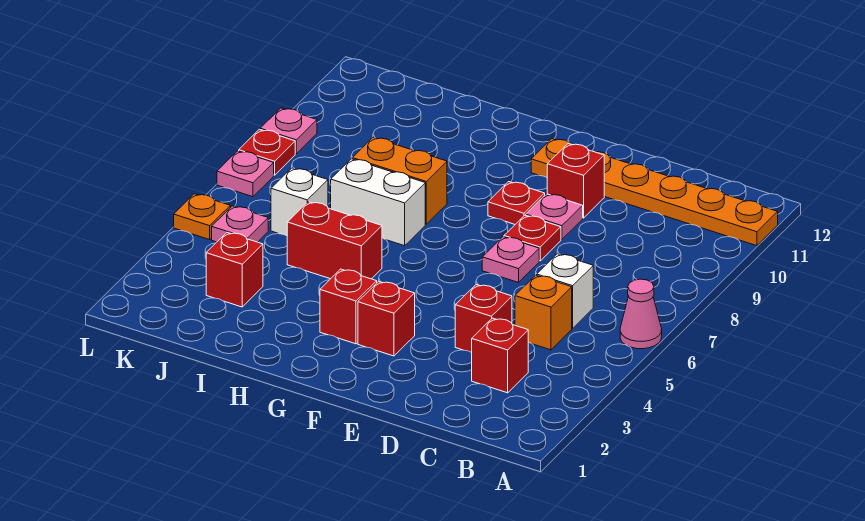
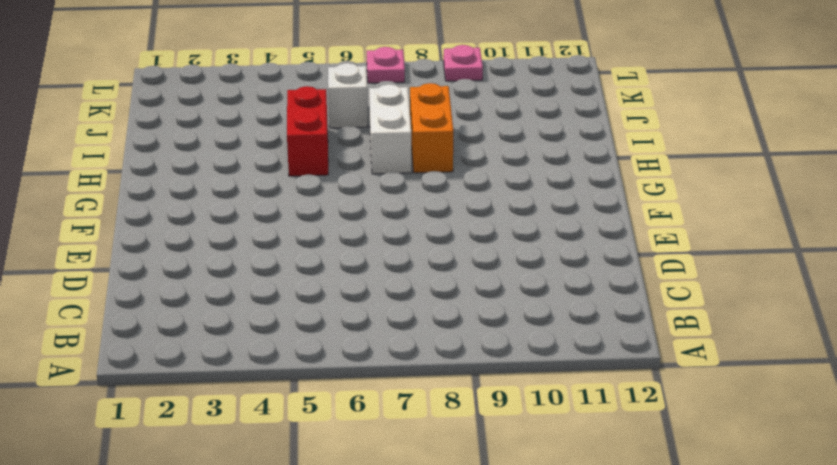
none -> pink 1x1 cone [620,279,662,349]
none -> orange 1x6 plate [531,139,778,246]
none -> red 1x1 brick [472,318,528,393]

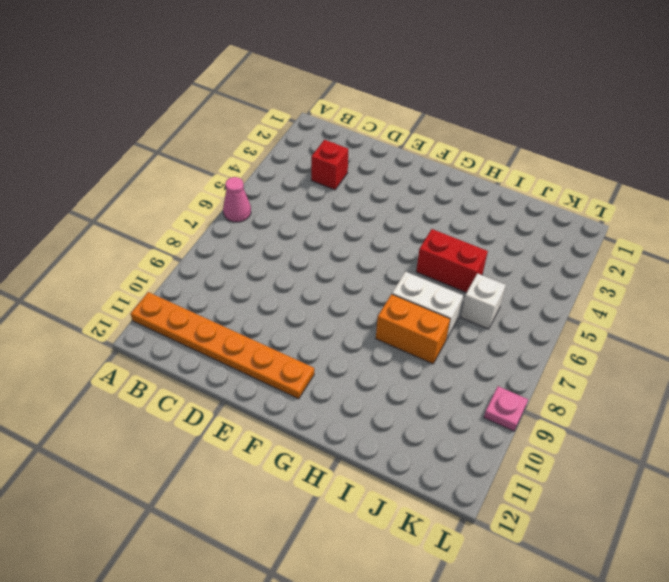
none -> orange 1x1 brick [515,275,572,350]
none -> white 1x1 brick [537,254,593,328]
none -> red 1x1 brick [455,285,512,353]

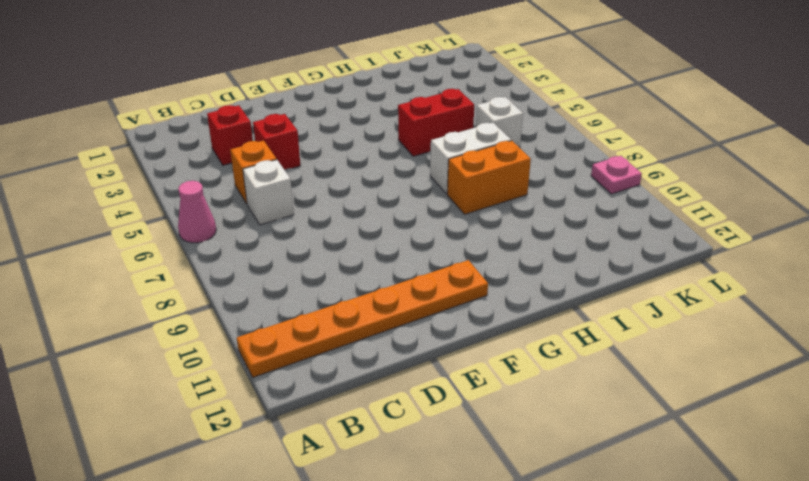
none -> pink 1x1 plate [482,237,539,282]
none -> red 1x1 plate [504,215,561,261]
none -> pink 1x1 plate [526,194,583,240]

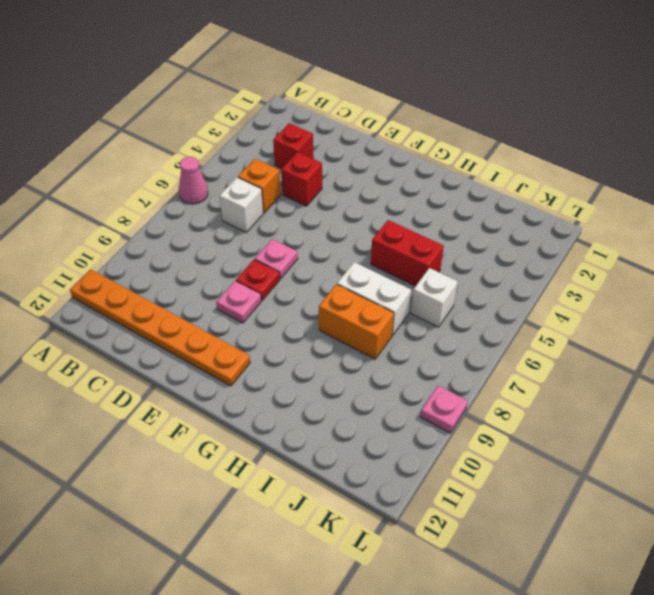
none -> red 1x1 brick [547,144,604,218]
none -> red 1x1 brick [358,281,415,356]
none -> red 1x1 plate [488,182,545,224]

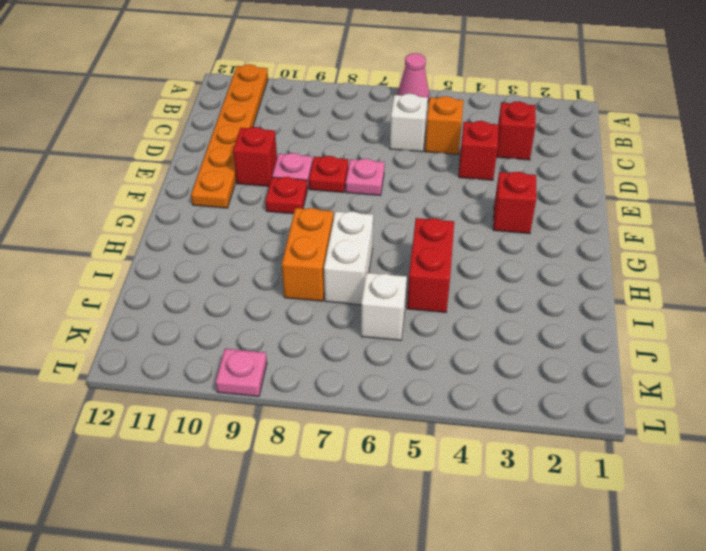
none -> red 1x1 brick [320,269,377,344]
none -> red 1x1 brick [206,233,263,307]
none -> pink 1x1 plate [212,206,268,242]

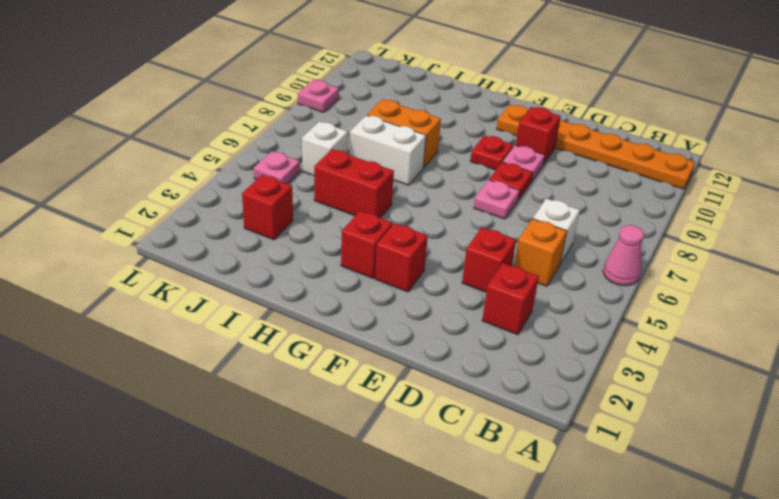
none -> orange 1x1 plate [174,194,230,240]
none -> pink 1x1 plate [217,151,274,197]
none -> red 1x1 plate [239,129,295,175]

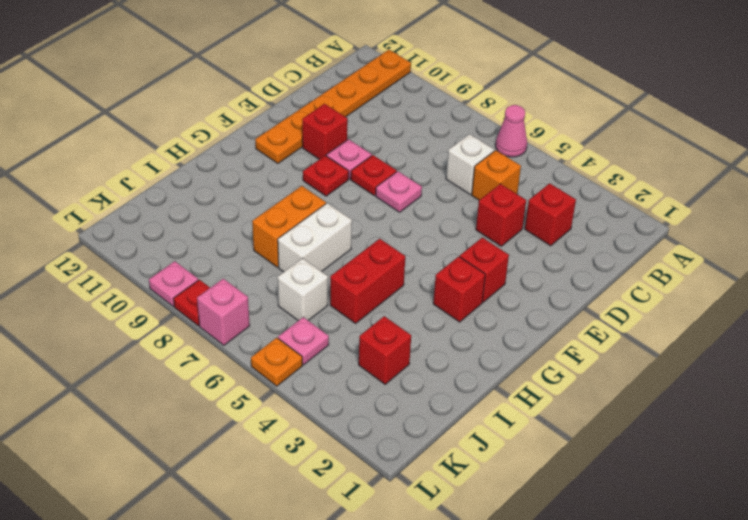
pink 1x1 brick [197,279,250,345] -> pink 1x1 plate [217,151,274,197]

